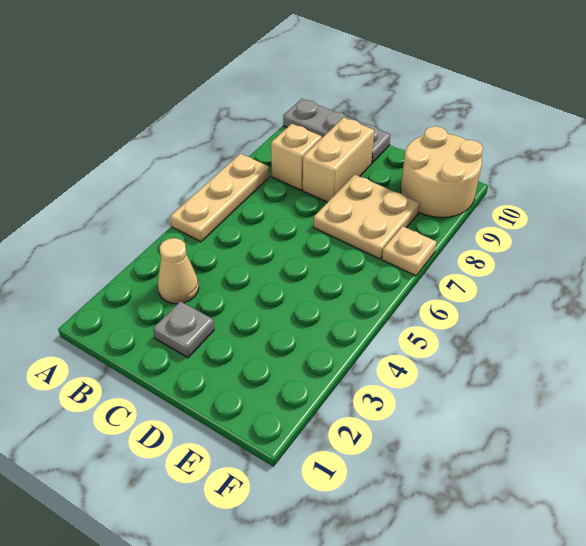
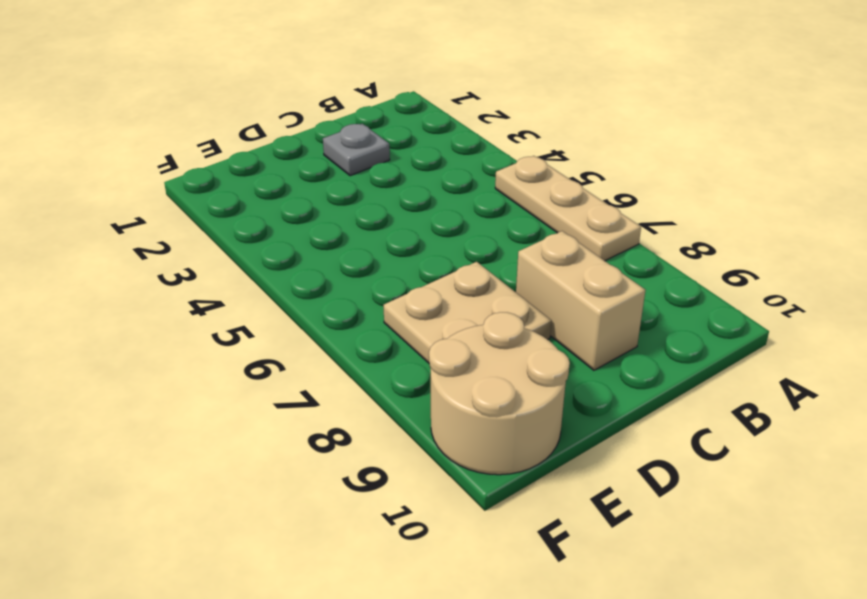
none -> grey 1x3 plate [283,99,390,163]
none -> tan 1x1 cone [158,238,199,304]

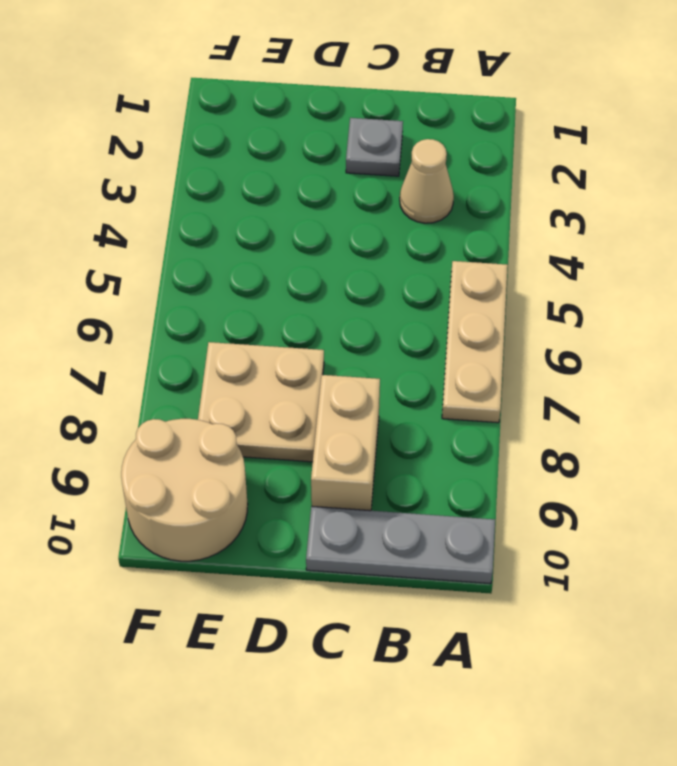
none -> tan 1x1 brick [271,124,322,190]
none -> tan 1x1 plate [382,226,436,276]

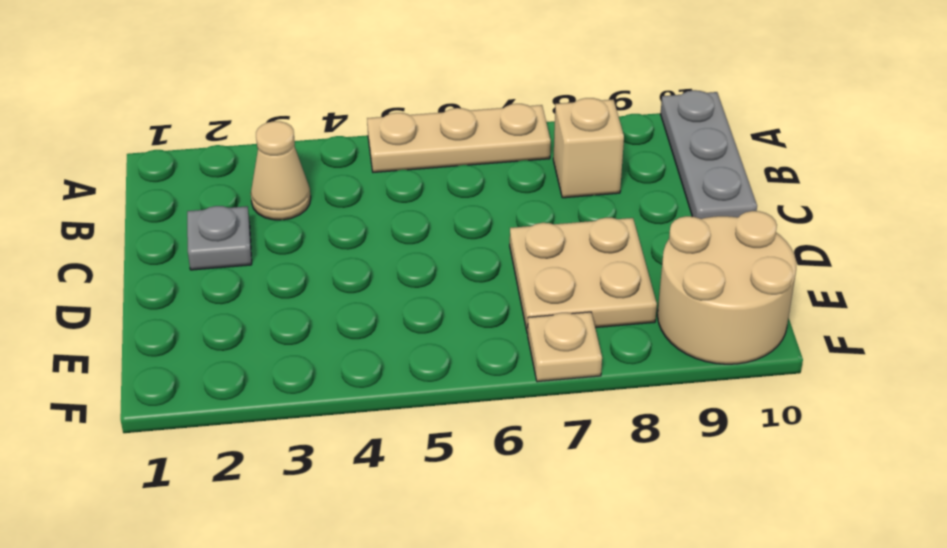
none -> tan 1x2 brick [303,117,374,202]

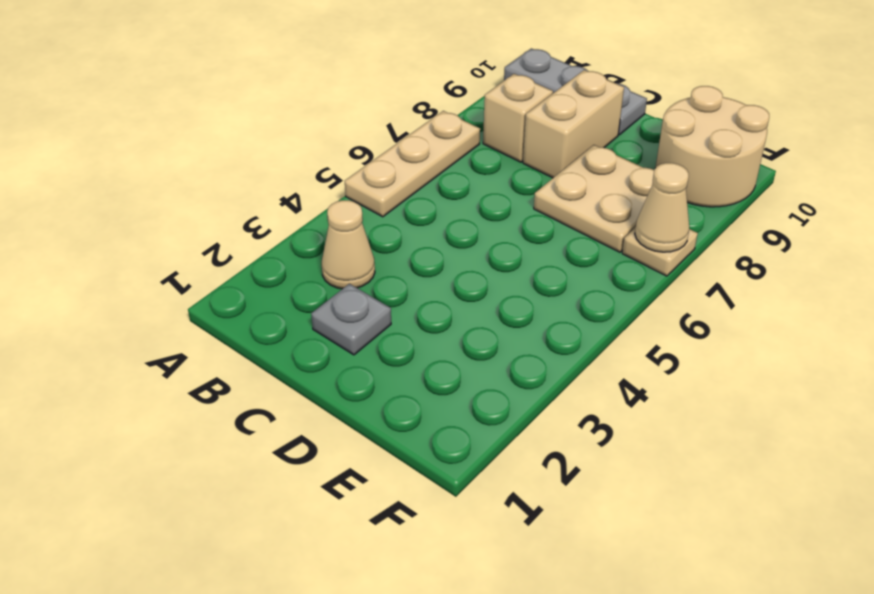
tan 1x1 cone [635,163,689,252] -> none

